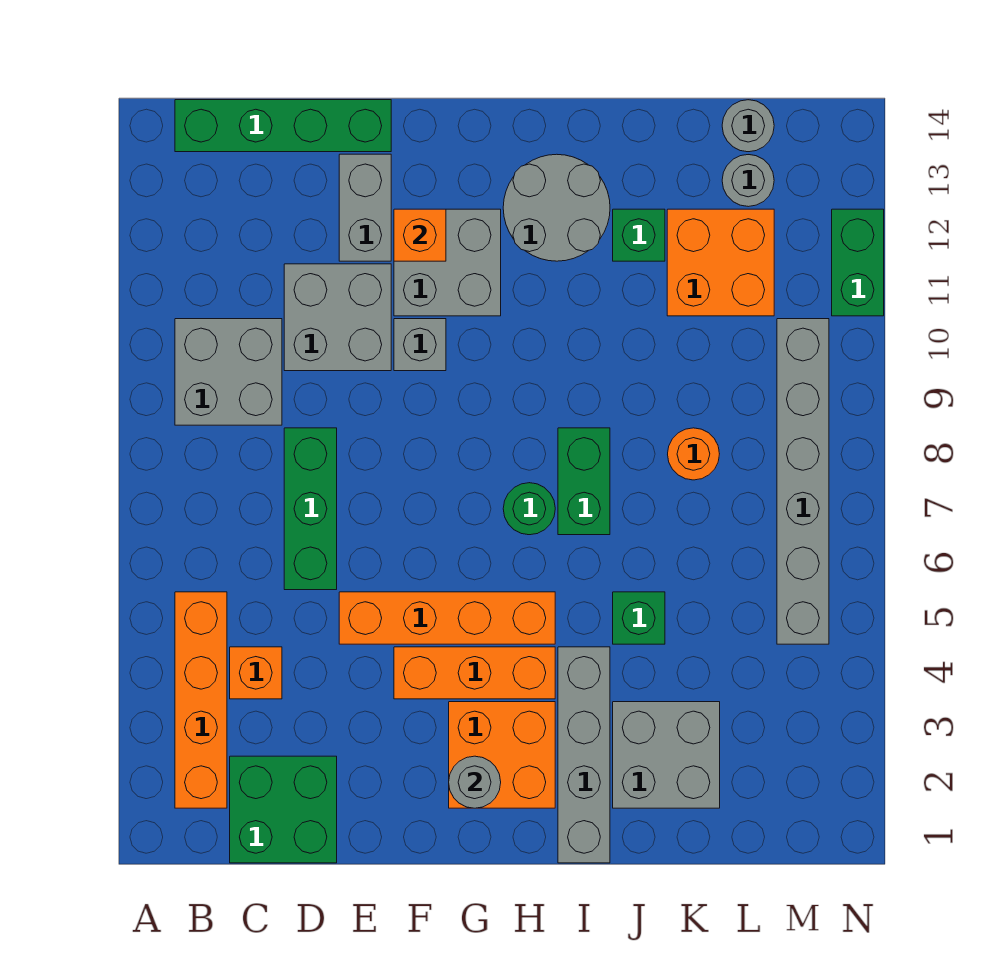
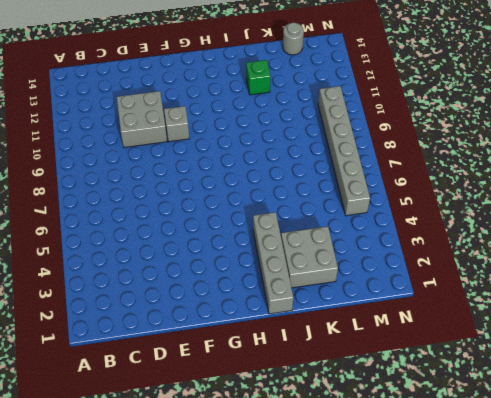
none -> orange 1x4 brick [175,592,227,808]
none -> grey 2x2 brick [175,319,282,425]
none -> green 1x4 brick [175,100,391,152]

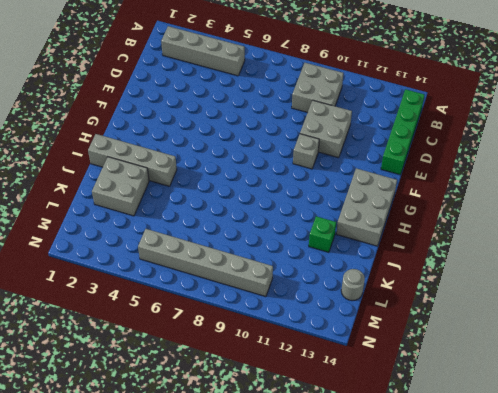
grey 1x4 brick [161,26,245,76] -> orange 1x4 brick [175,592,227,808]
grey 2x3 brick [336,168,397,246] -> grey 2x2 round brick [503,154,610,261]
none -> green 2x2 brick [230,756,337,863]
none -> orange 1x1 brick [230,647,282,699]
none -> green 1x3 brick [284,428,337,590]

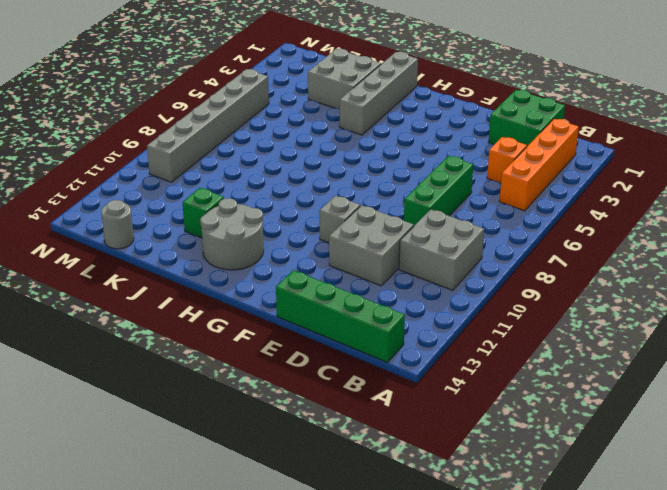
none -> orange 1x4 brick [339,592,555,644]
none -> grey 1x2 brick [339,154,391,261]
none -> orange 1x3 brick [394,647,555,699]

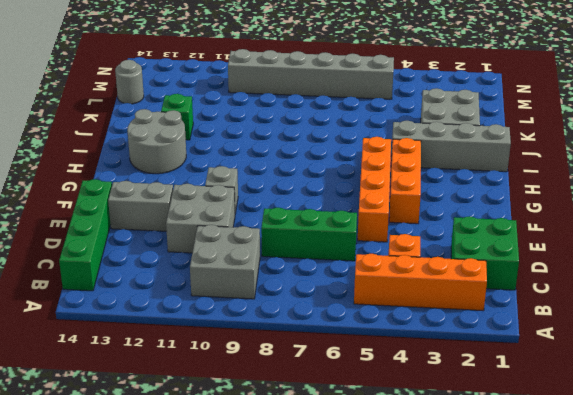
none -> grey 2x2 brick [394,209,501,316]
none -> orange 2x2 brick [449,702,555,808]
none -> green 1x1 round brick [503,483,555,535]

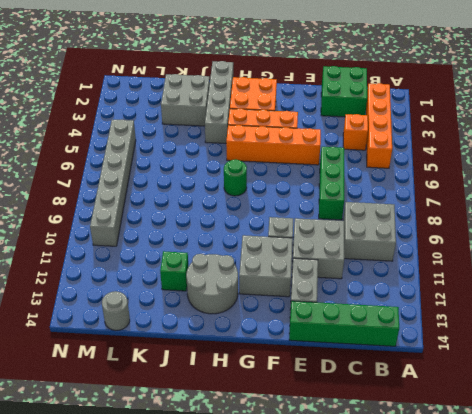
none -> green 1x2 brick [558,428,610,535]
none -> green 1x1 brick [613,592,665,644]
none -> orange 1x1 round brick [668,428,719,480]

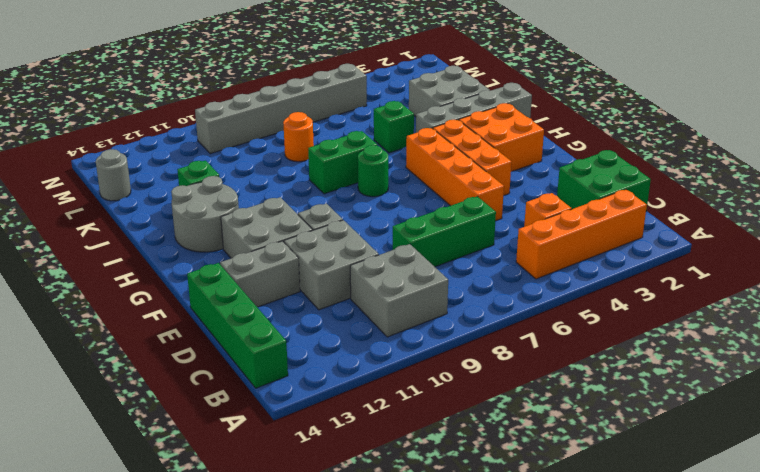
none -> orange 2x2 brick [667,209,774,316]
none -> grey 1x1 round brick [722,155,774,207]
none -> green 1x2 brick [832,209,884,316]

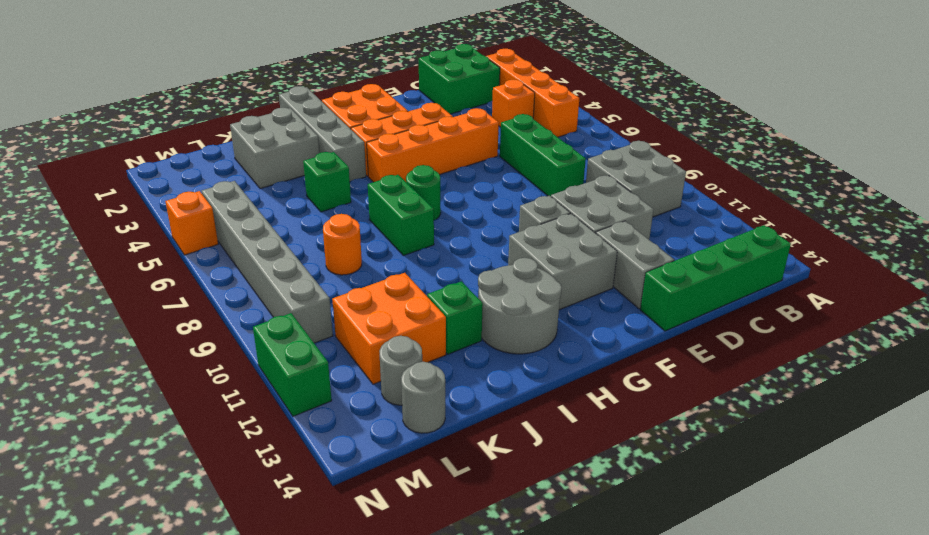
orange 1x1 brick [166,191,218,255] -> orange 1x1 brick moved to [394,209,446,261]
none -> grey 1x1 round brick [449,756,501,808]

